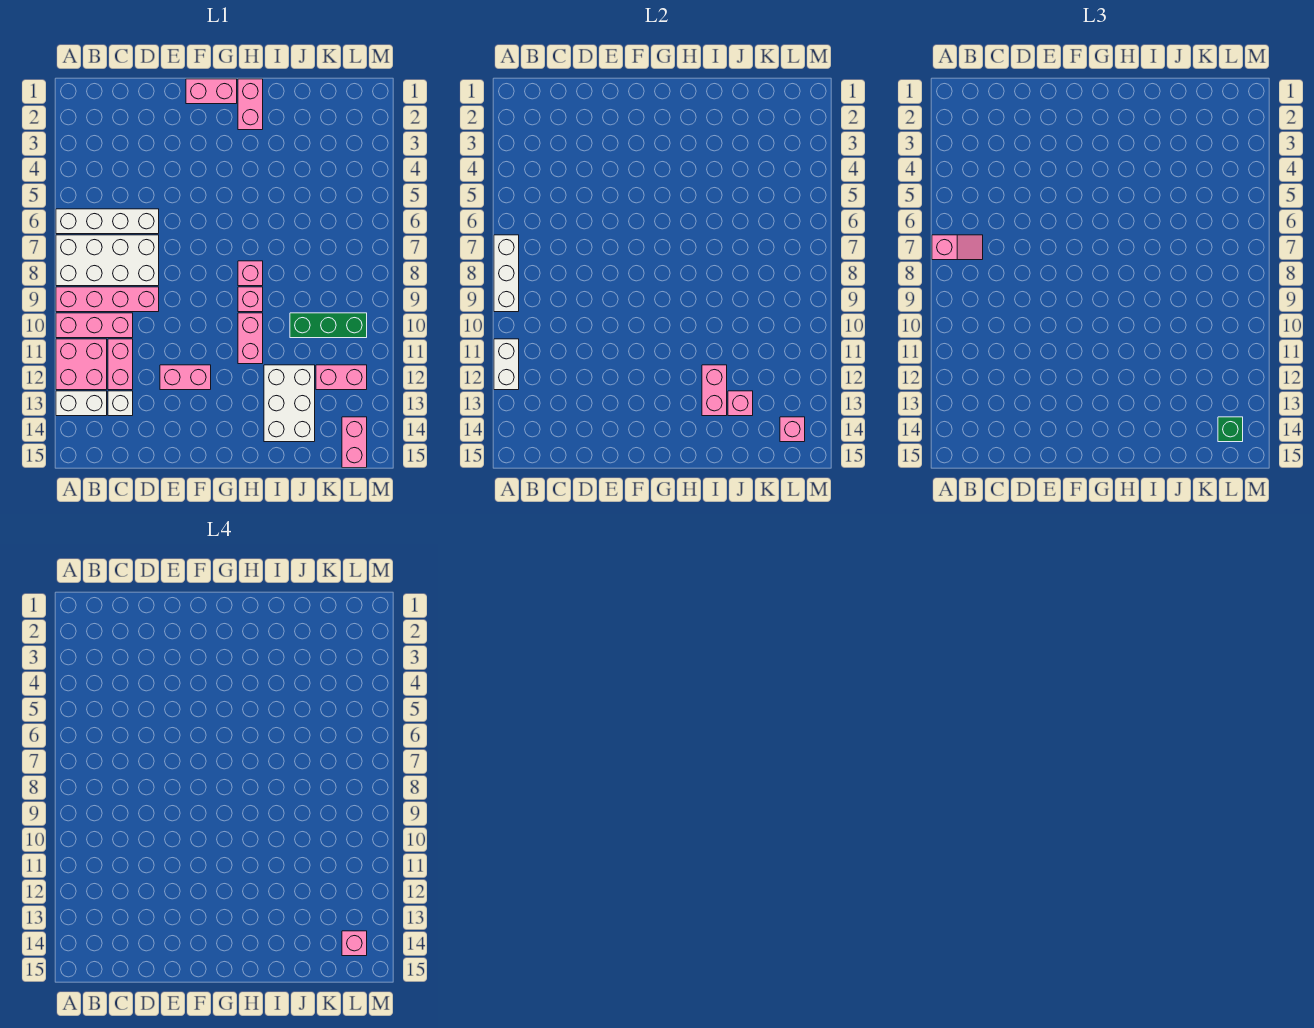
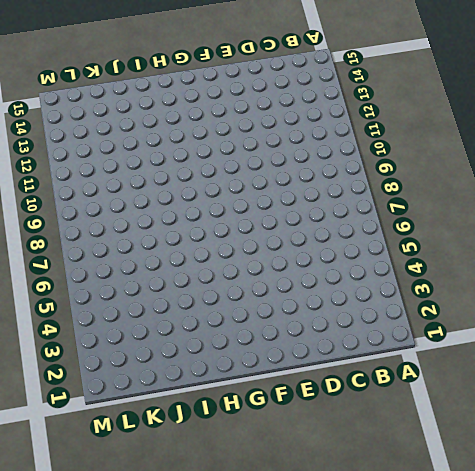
none -> white 1x4 brick [56,209,159,234]
none -> white 2x4 brick [56,235,159,286]
none -> pink 1x4 brick [56,287,159,312]

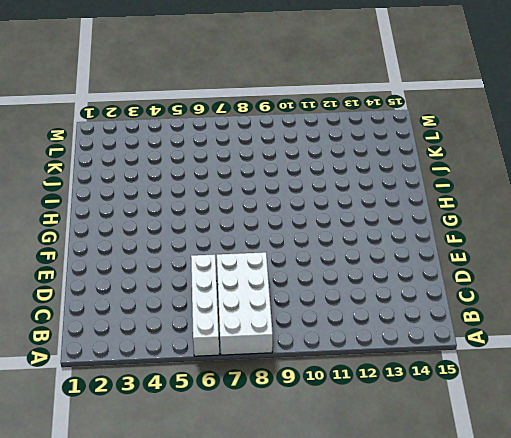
none -> pink 1x4 brick [56,287,159,312]
none -> pink 1x3 brick [56,313,133,338]
none -> pink 2x2 brick [56,339,107,390]

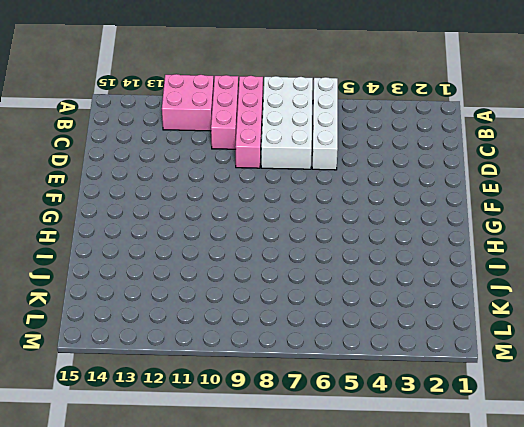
none -> white 1x2 brick [56,391,107,416]
none -> pink 1x2 brick [108,339,133,390]
none -> white 1x1 brick [108,391,133,416]

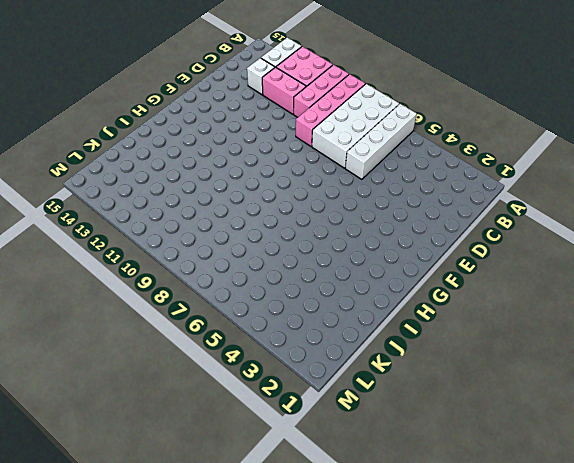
none -> pink 1x2 brick [160,365,211,390]
none -> pink 1x2 brick [186,79,237,104]
none -> pink 1x2 brick [238,79,263,130]

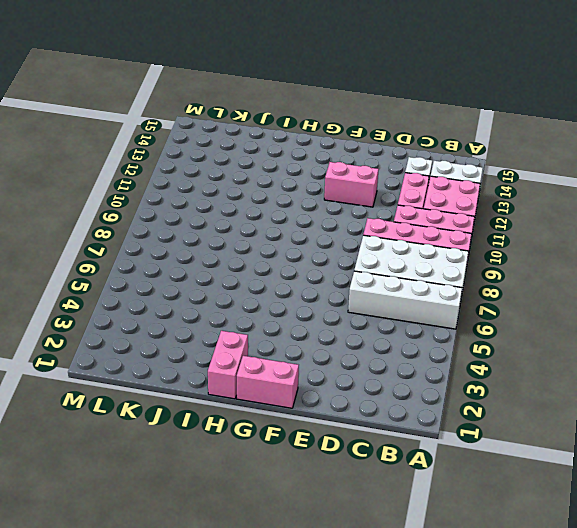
none -> pink 1x1 brick [238,261,263,286]
none -> pink 1x1 brick [238,287,263,312]
none -> pink 1x2 brick [238,313,263,364]

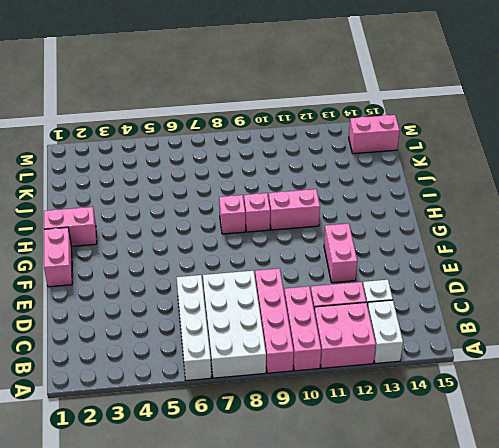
none -> white 2x3 brick [264,365,315,442]
none -> green 1x3 brick [290,313,367,338]
none -> pink 1x2 brick [316,365,367,390]

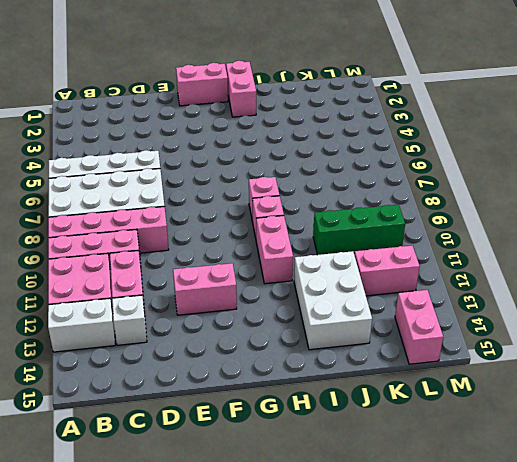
none -> white 1x3 brick [494,235,519,312]
none -> white 1x2 brick [494,339,519,390]
none -> pink 1x2 brick [702,365,727,416]

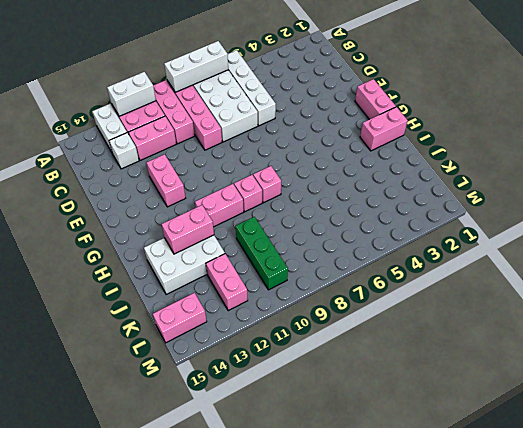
none -> pink 1x1 brick [728,391,753,416]
none -> pink 1x1 brick [780,417,805,442]
none -> pink 1x2 slope [932,235,983,260]

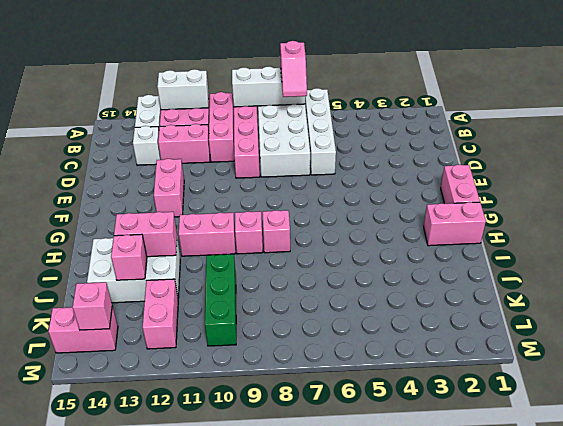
none -> green 1x1 brick [1218,417,1243,442]
none -> pink 1x1 brick [342,931,367,956]

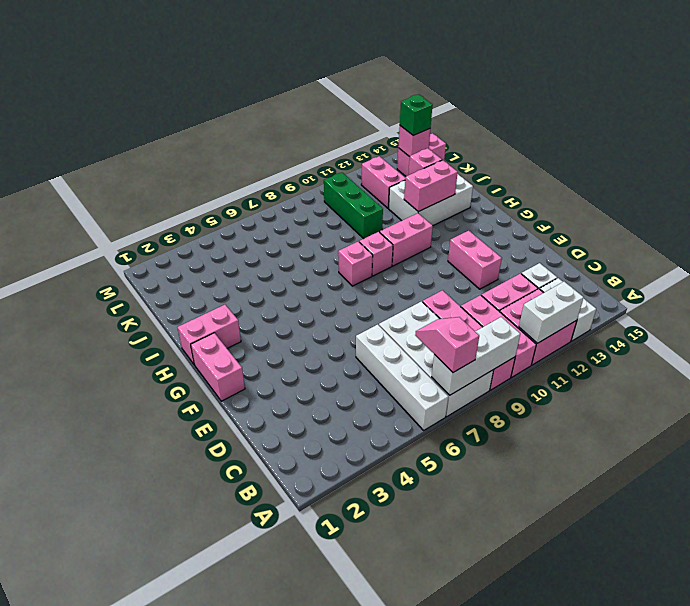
none -> pink 1x1 brick [342,931,367,956]

